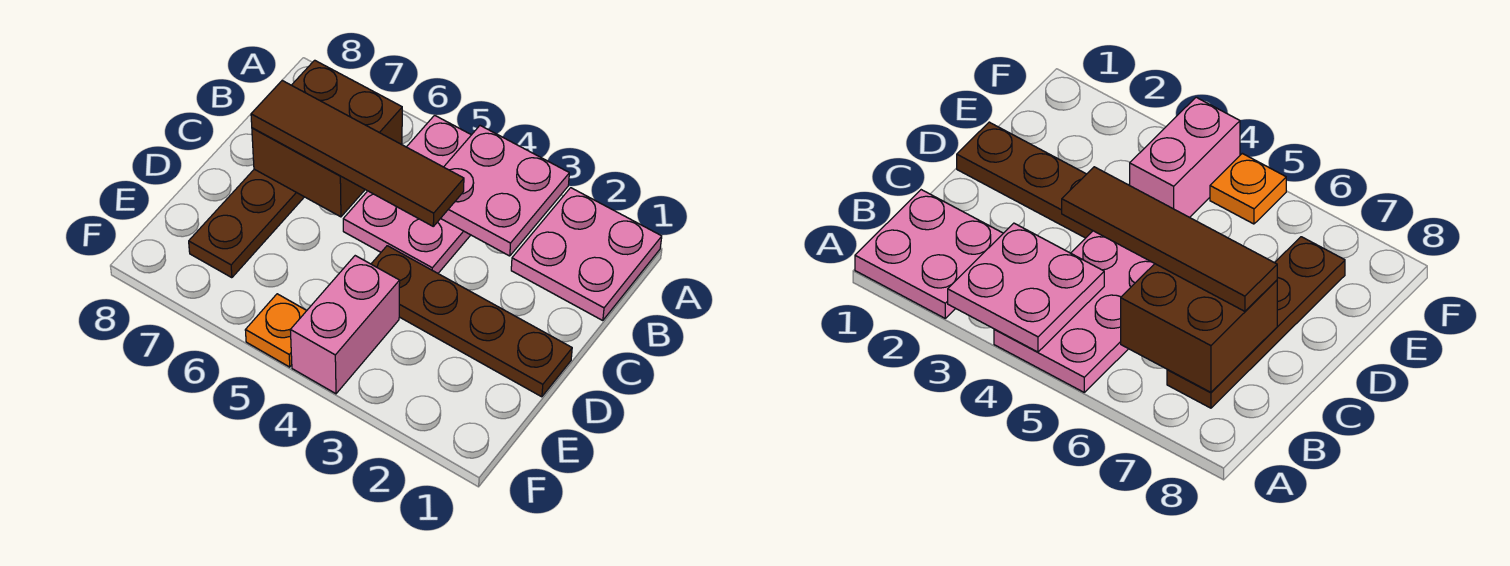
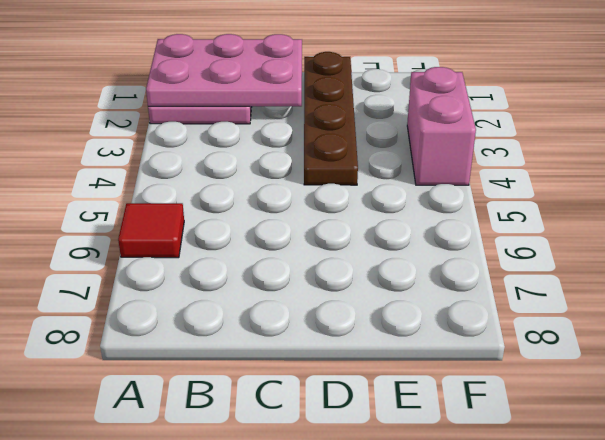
pink 2x3 plate [146,34,302,106] -> pink 2x3 plate moved to [343,115,471,273]
red 1x1 tile [118,203,184,258] -> none
pink 1x2 brick [407,67,476,185] -> pink 1x2 brick turned to [290,256,400,394]
none -> brown 1x4 plate [189,169,304,278]
none -> orange 1x1 plate [245,294,307,367]

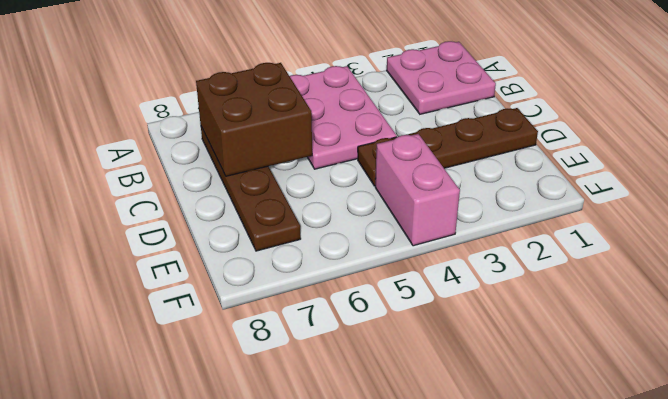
none -> orange 1x1 plate [245,294,307,367]
none -> pink 2x2 plate [441,126,569,256]

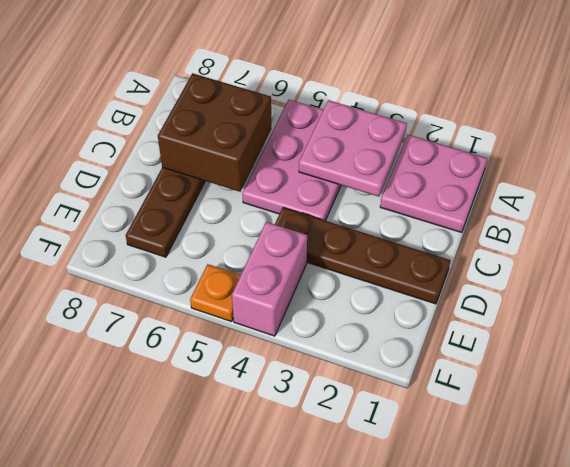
none -> brown 1x4 tile [251,81,464,226]

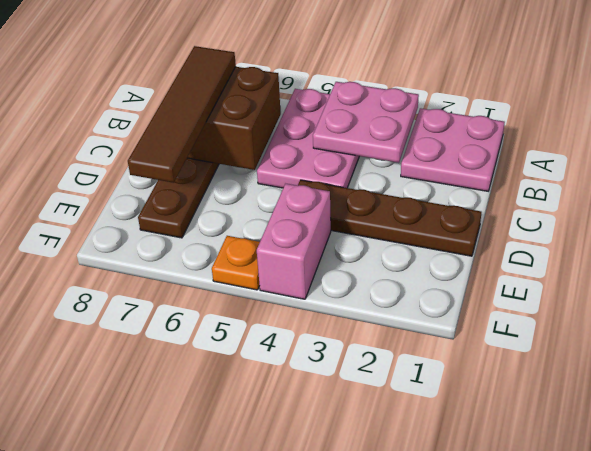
brown 1x4 tile [128,46,236,183] -> brown 1x4 tile turned to [251,81,464,226]

